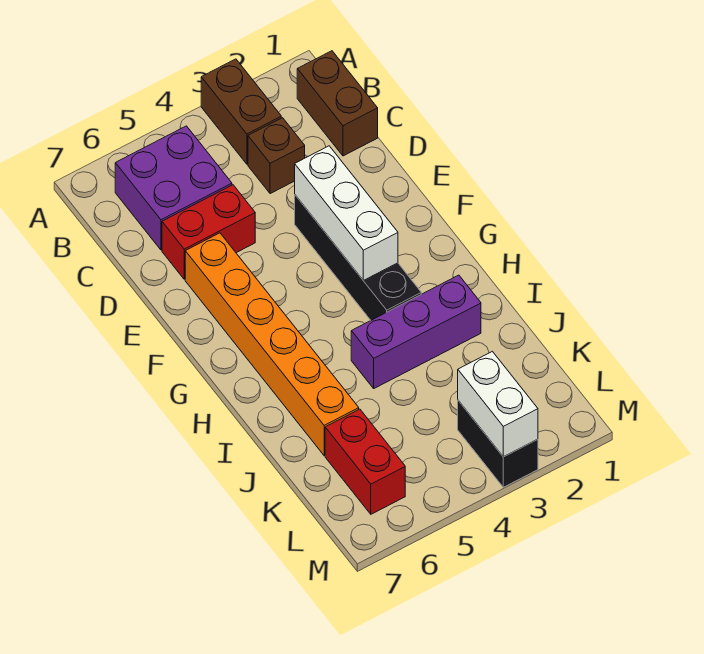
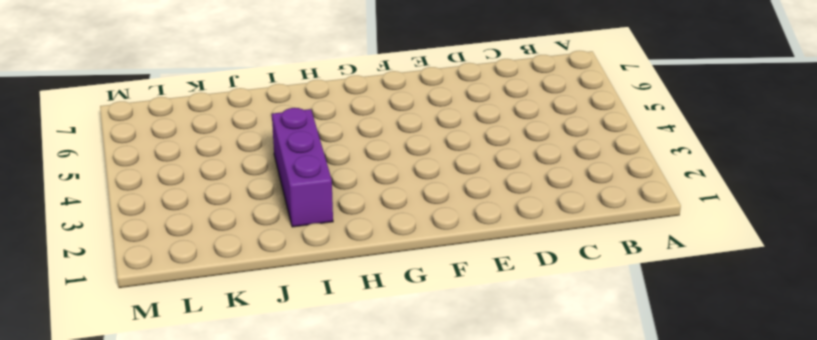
none -> brown 1x2 brick [201,59,281,164]
none -> brown 1x2 brick [297,51,378,156]
none -> purple 2x2 brick [115,126,232,250]

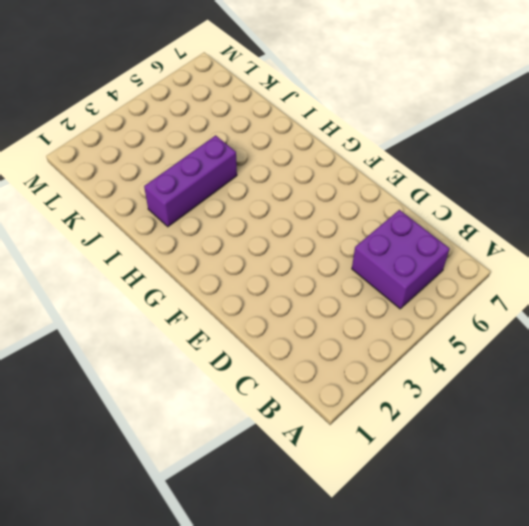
none -> brown 1x2 brick [201,59,281,164]
none -> brown 1x2 brick [297,51,378,156]
none -> brown 1x1 brick [248,118,305,194]

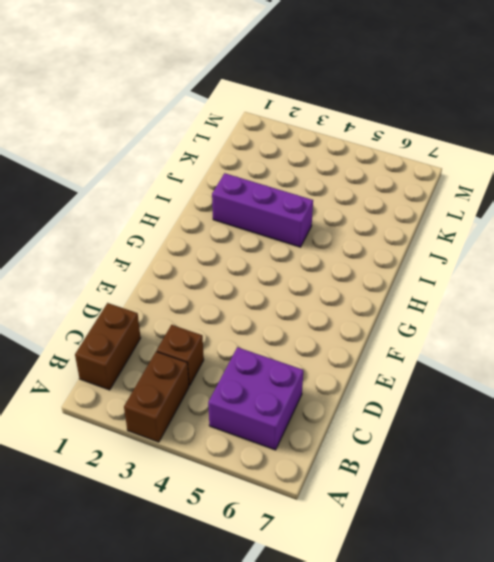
none -> red 1x2 brick [162,185,255,279]
none -> black 1x4 brick [295,195,421,320]
none -> orange 1x6 brick [185,233,359,456]

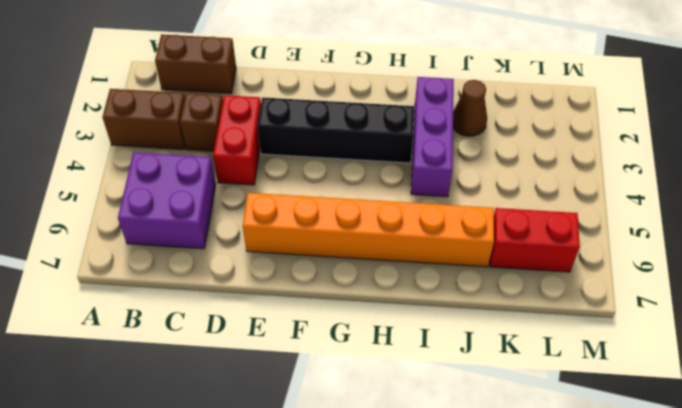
red 1x2 brick [213,95,261,185] -> red 1x2 brick moved to [162,185,255,279]
brown 1x1 cone [453,80,487,136] -> none
none -> black 1x2 brick [458,400,538,487]
none -> white 1x3 brick [295,146,398,280]
none -> white 1x2 brick [458,351,538,457]

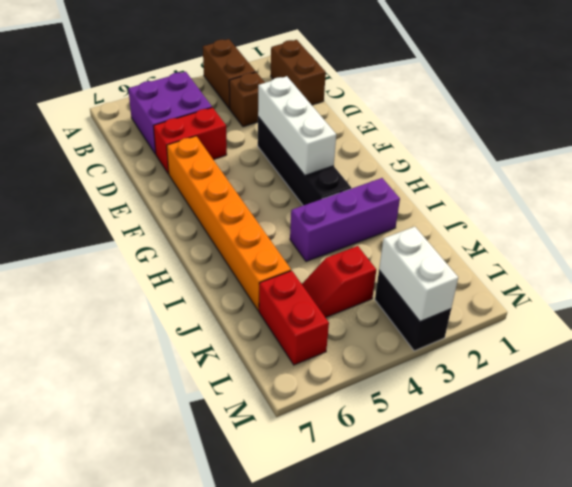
red 1x2 slope [302,246,376,318] -> none

